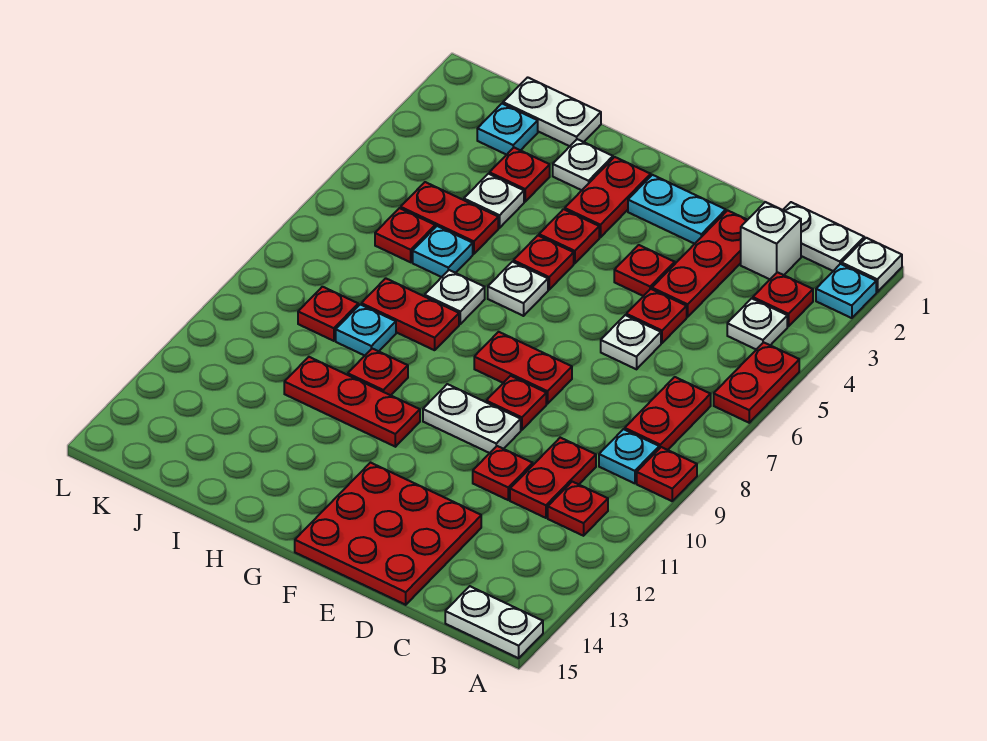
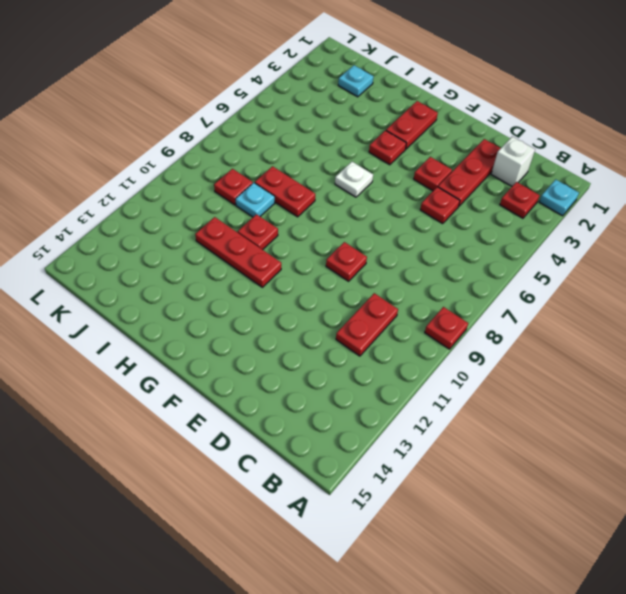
none -> white 1x1 plate [842,238,902,292]
none -> red 1x2 plate [714,342,799,423]
none -> white 1x2 plate [445,586,543,658]
none -> white 1x2 plate [783,202,864,271]

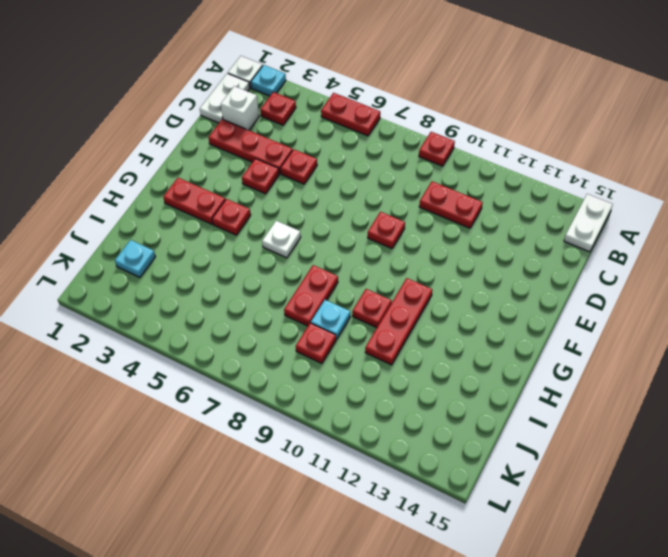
none -> white 1x1 plate [727,298,787,349]
none -> red 1x2 plate [625,377,711,450]
none -> cyan 1x1 plate [599,429,659,483]
none -> red 1x1 plate [548,482,608,536]

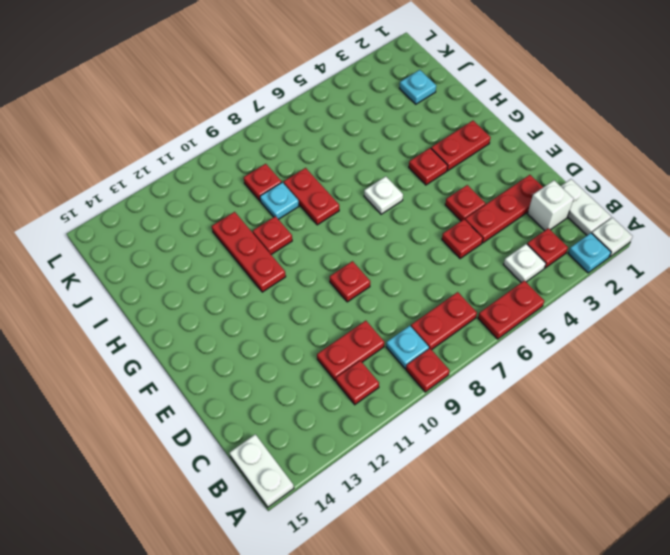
none -> white 1x1 plate [601,315,661,369]
none -> red 1x1 plate [473,446,533,500]
none -> red 3x3 plate [295,463,481,605]
none -> cyan 1x2 plate [628,175,726,244]

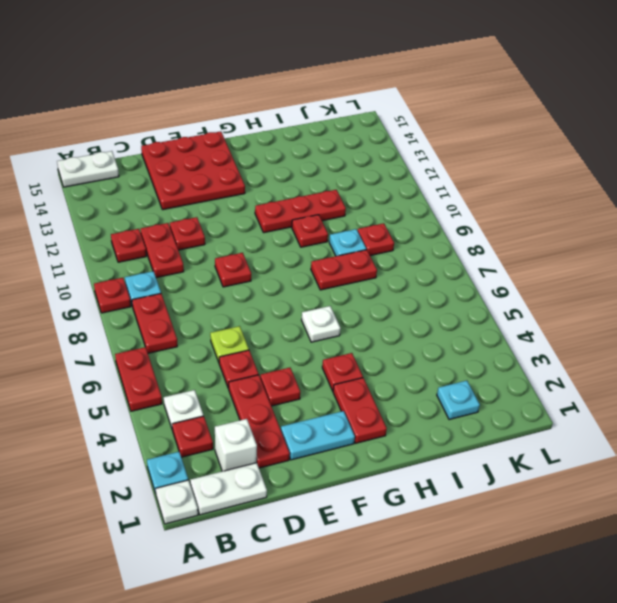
lime 1x1 plate [210,326,249,362] -> white 1x1 plate [601,315,661,369]
none -> red 1x2 plate [474,332,572,404]
none -> white 1x2 plate [423,384,521,453]
none -> red 1x1 plate [513,236,574,290]
none -> white 1x1 plate [553,139,613,190]

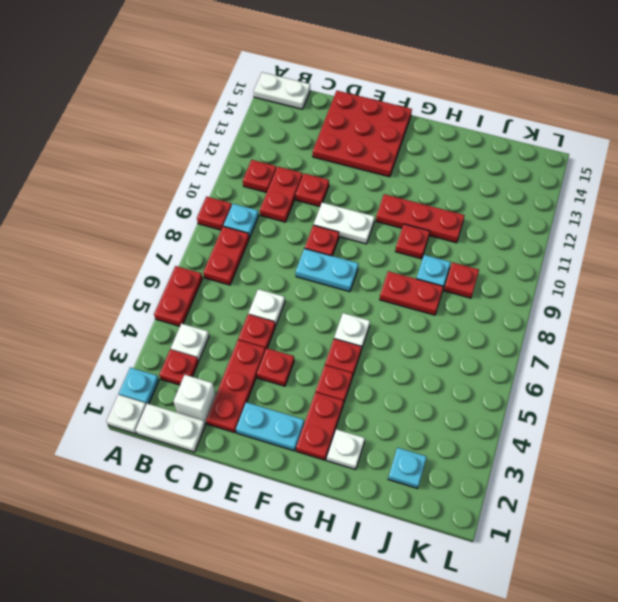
cyan 1x2 plate [296,248,358,292] -> red 1x2 plate [474,332,572,404]
none -> white 1x1 plate [425,270,485,324]
none -> white 1x2 plate [503,77,601,146]
none -> red 1x1 plate [489,148,550,202]
none -> white 1x1 plate [464,174,524,228]

